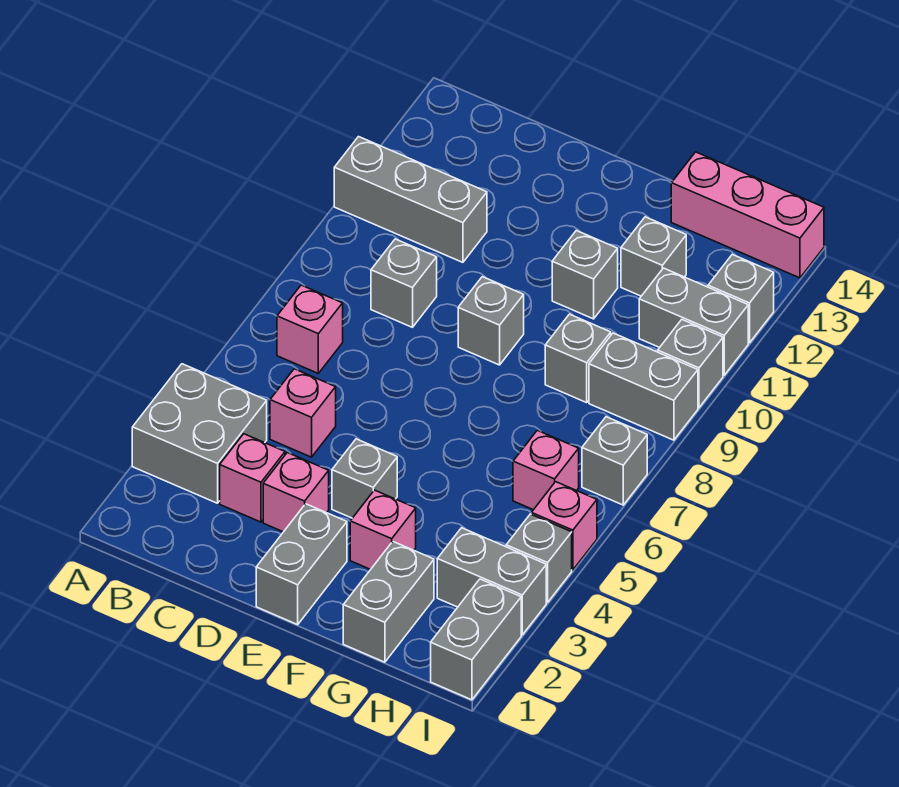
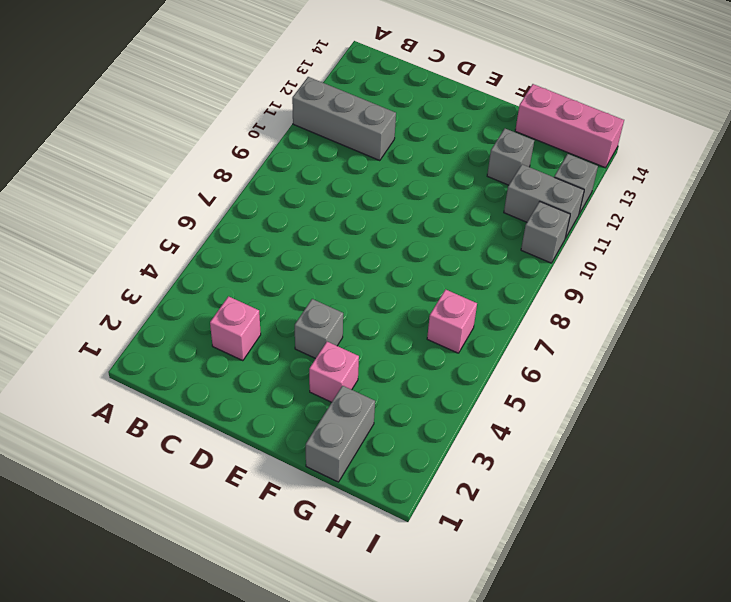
none -> grey 2x2 brick [132,364,267,503]
none -> pink 1x1 brick [277,285,343,373]
none -> pink 1x1 brick [270,369,336,457]

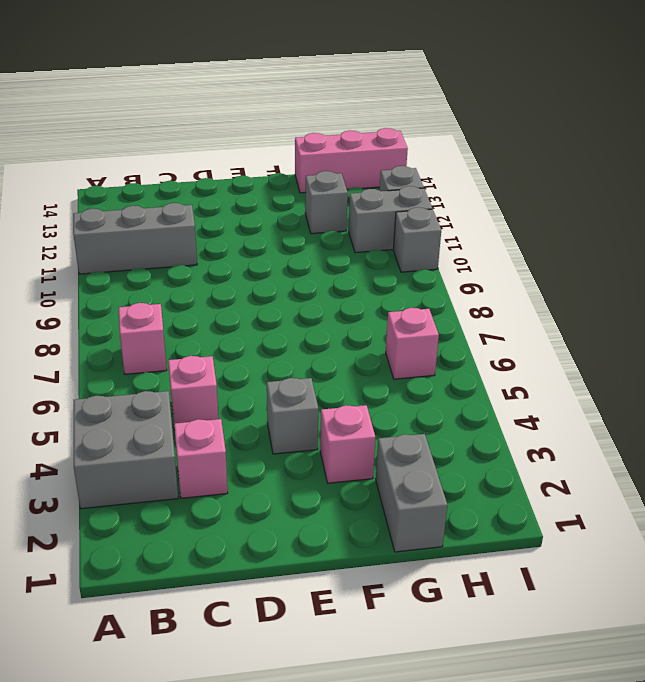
none -> grey 1x1 brick [371,239,437,327]
none -> pink 1x1 brick [263,453,329,532]
none -> grey 1x2 brick [256,504,347,625]

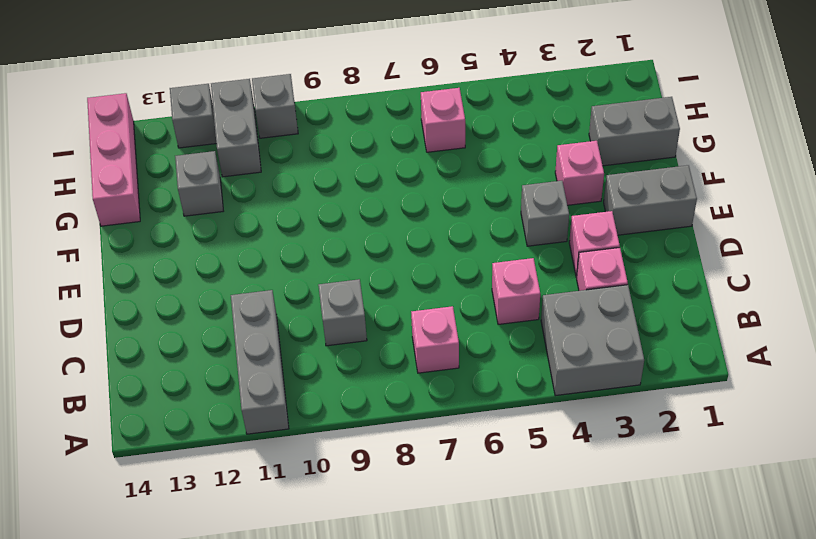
none -> grey 1x1 brick [458,277,524,365]
none -> grey 1x1 brick [552,231,618,319]
none -> grey 1x1 brick [545,314,611,403]

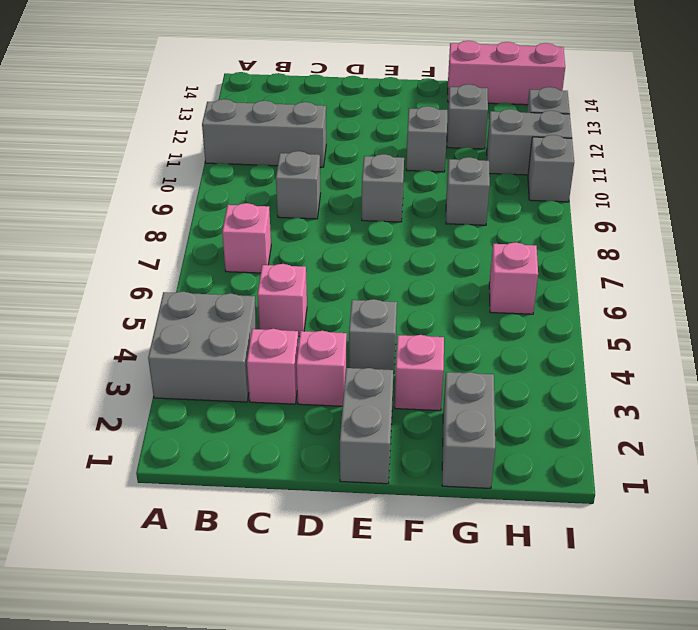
none -> grey 1x2 brick [437,528,546,635]
none -> grey 1x2 brick [589,333,698,440]
none -> grey 1x2 brick [431,579,521,700]

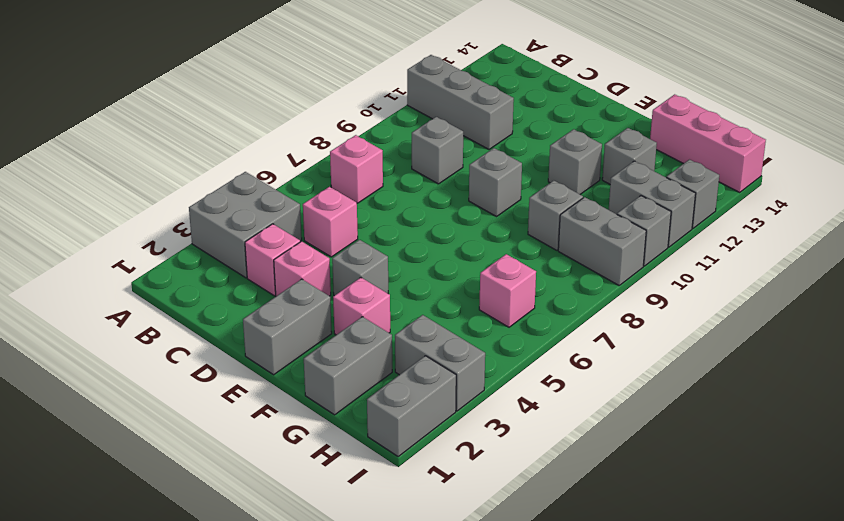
none -> grey 1x1 brick [506,514,572,602]
none -> pink 1x1 brick [531,482,597,570]
none -> grey 1x1 brick [582,417,647,505]

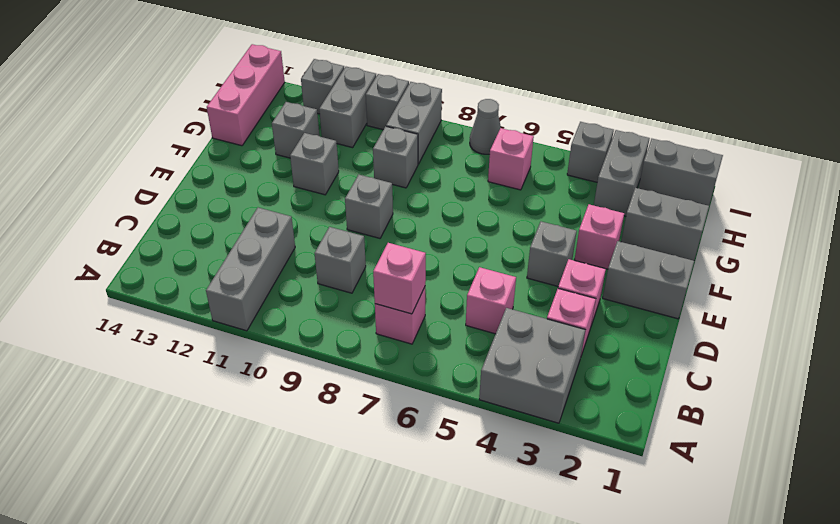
pink 1x1 brick [373,243,426,314] -> pink 1x1 brick moved to [531,482,597,570]
grey 1x1 cone [470,99,501,154] -> grey 1x1 brick [582,417,647,505]

